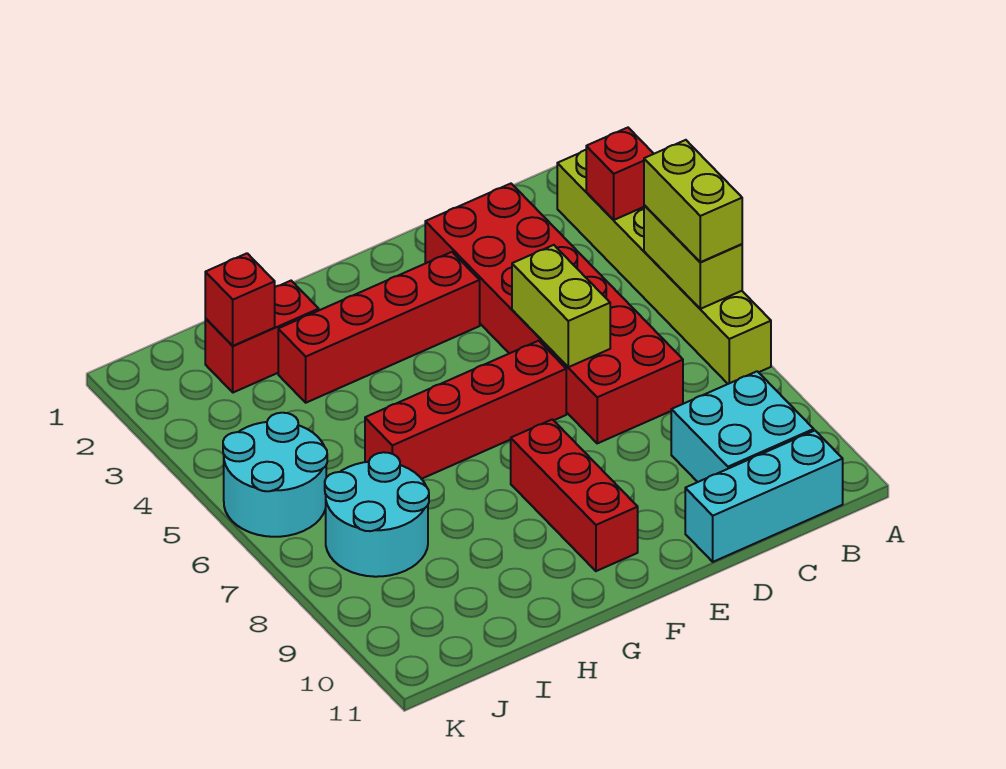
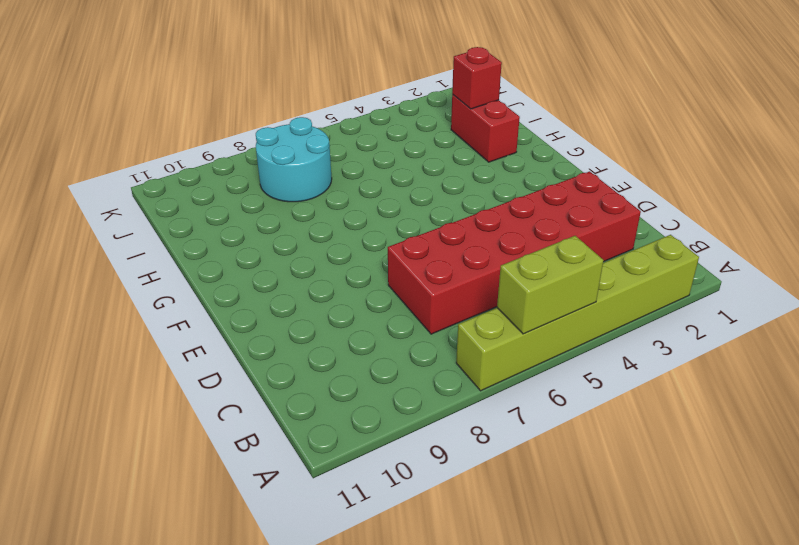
none -> cyan 2x2 brick [671,371,814,482]
none -> cyan 1x3 brick [685,431,843,562]
none -> red 1x4 brick [278,252,480,403]

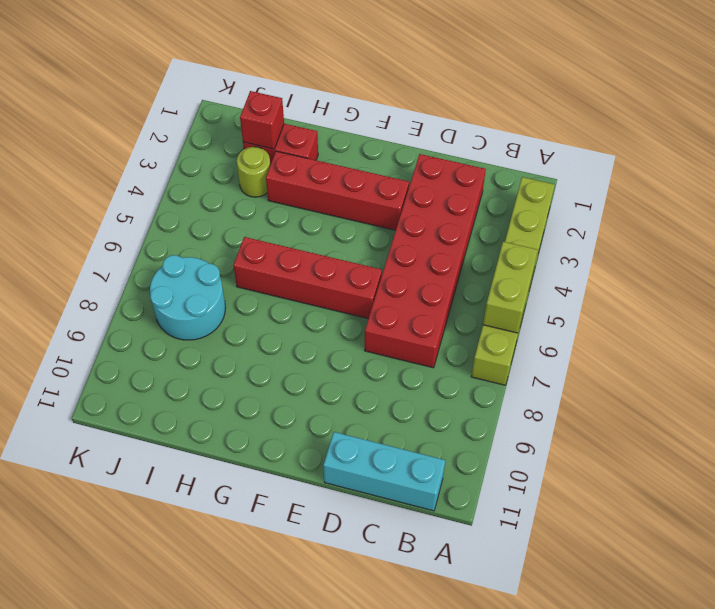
lime 1x1 round brick [237,147,270,197] -> none
none -> cyan 2x2 brick [671,371,814,482]
none -> red 1x3 brick [511,419,638,571]
none -> cyan 2x2 round brick [223,413,327,537]

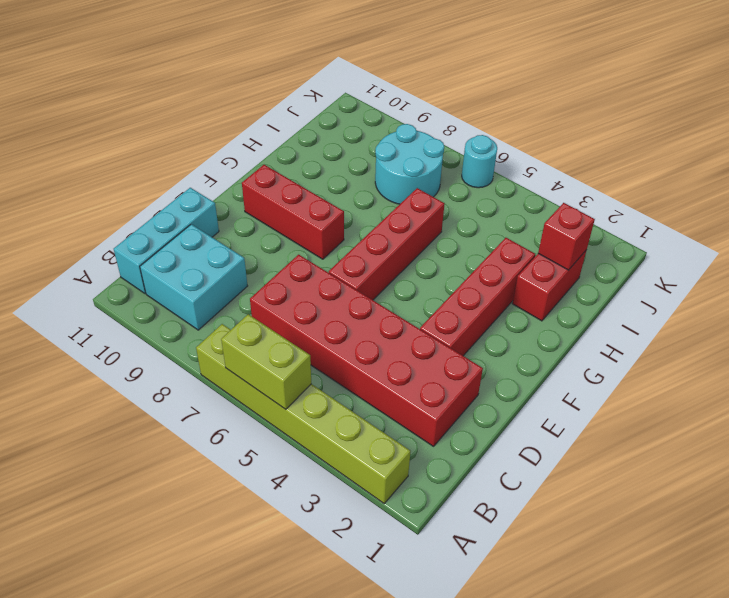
cyan 1x1 round brick [462,135,497,188] -> cyan 2x2 round brick [223,413,327,537]
none -> red 1x1 brick [586,128,654,220]
none -> lime 1x2 brick [512,245,610,367]
none -> lime 1x2 brick [644,140,742,262]

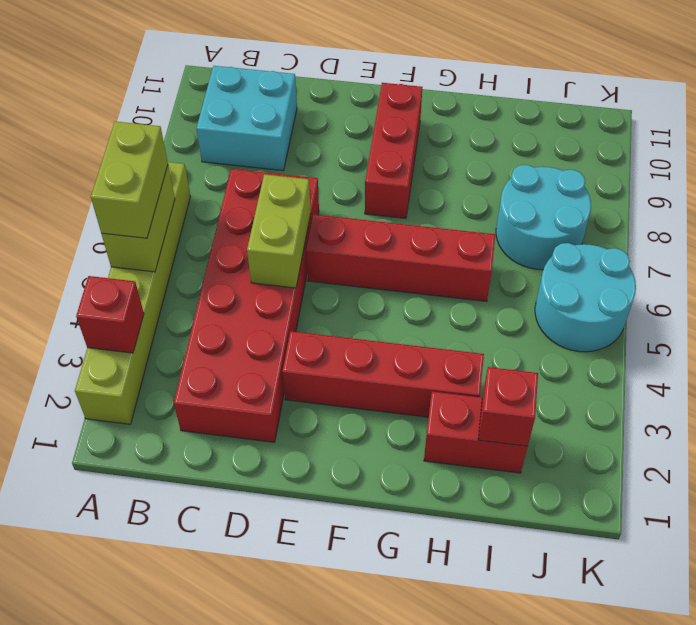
none -> cyan 1x3 brick [685,431,843,562]

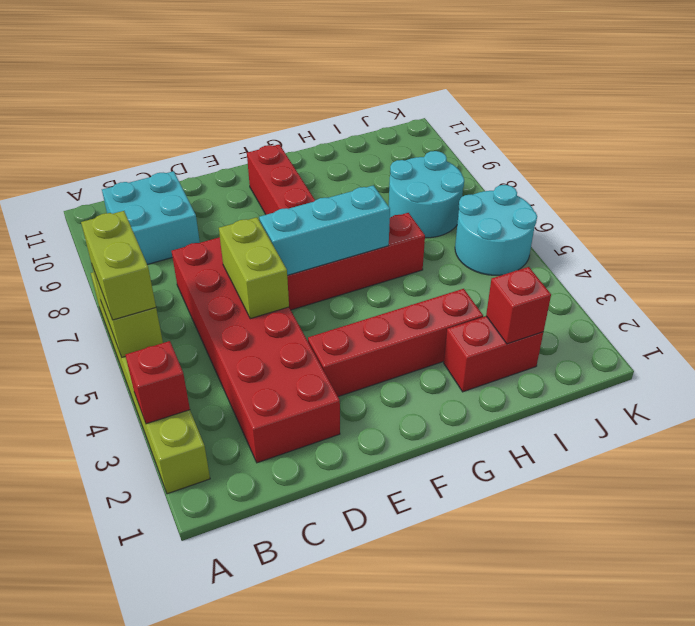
cyan 1x3 brick [259,185,390,275] -> cyan 1x3 brick moved to [685,431,843,562]

